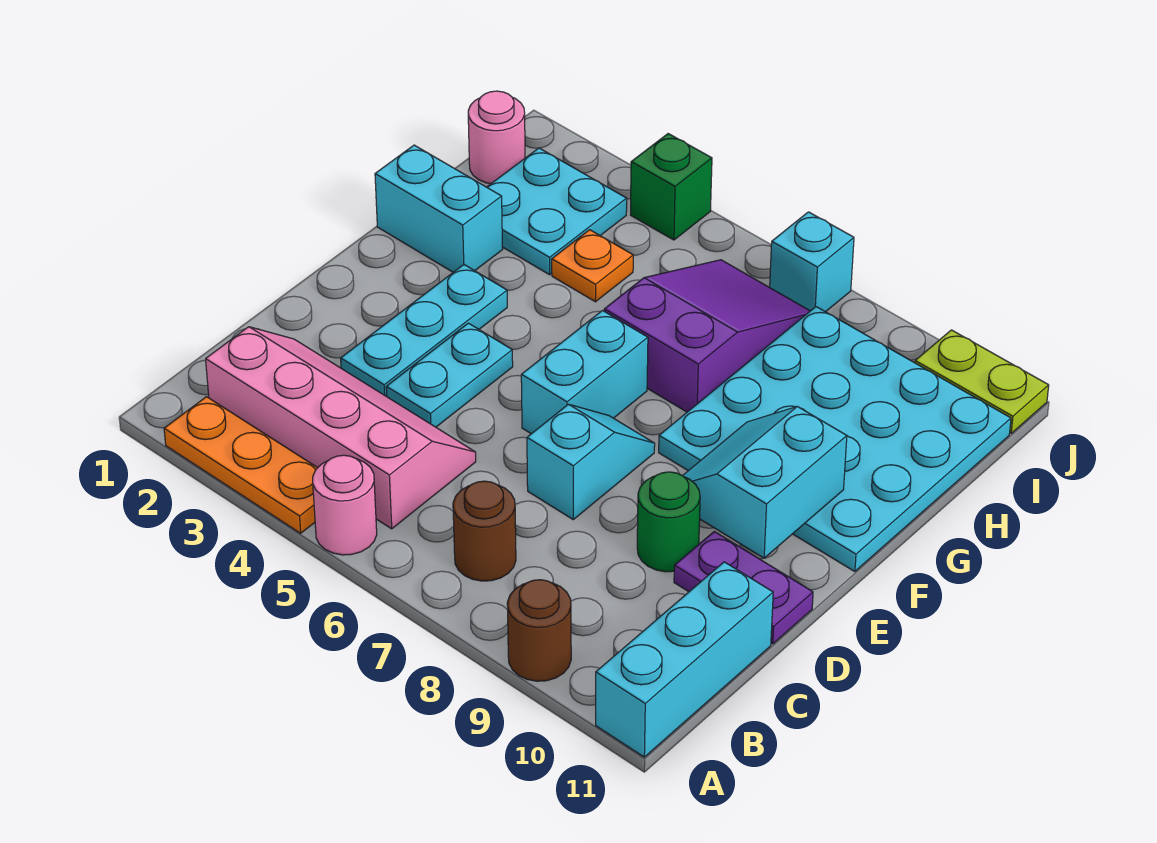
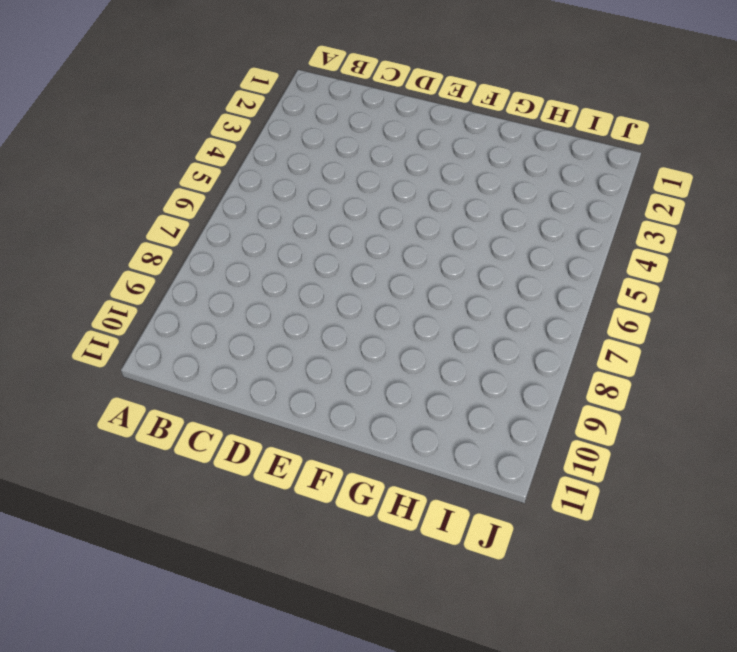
none -> orange 1x3 plate [164,397,317,533]
none -> pink 1x1 round brick [313,455,377,555]
none -> brown 1x1 round brick [507,580,571,681]

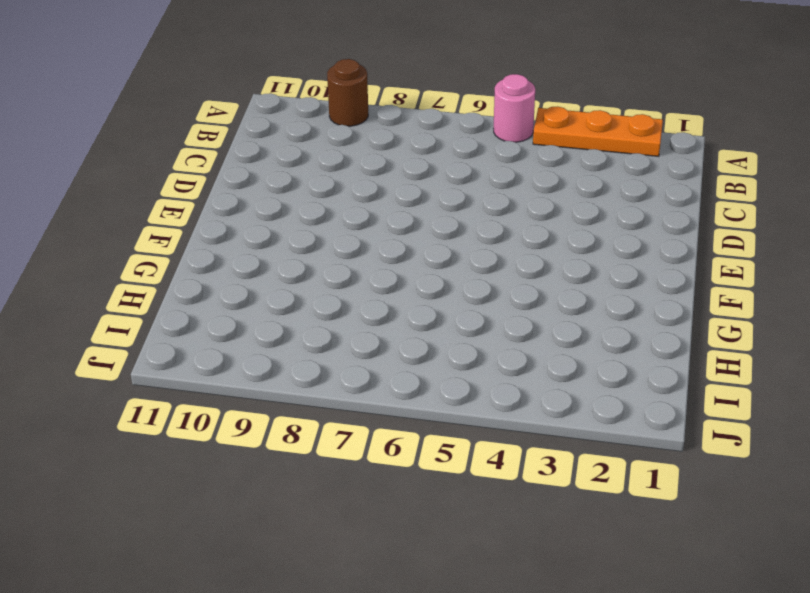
none -> cyan 1x3 brick [596,562,773,757]
none -> pink 2x4 slope [206,327,476,529]
none -> brown 1x1 round brick [453,481,516,581]

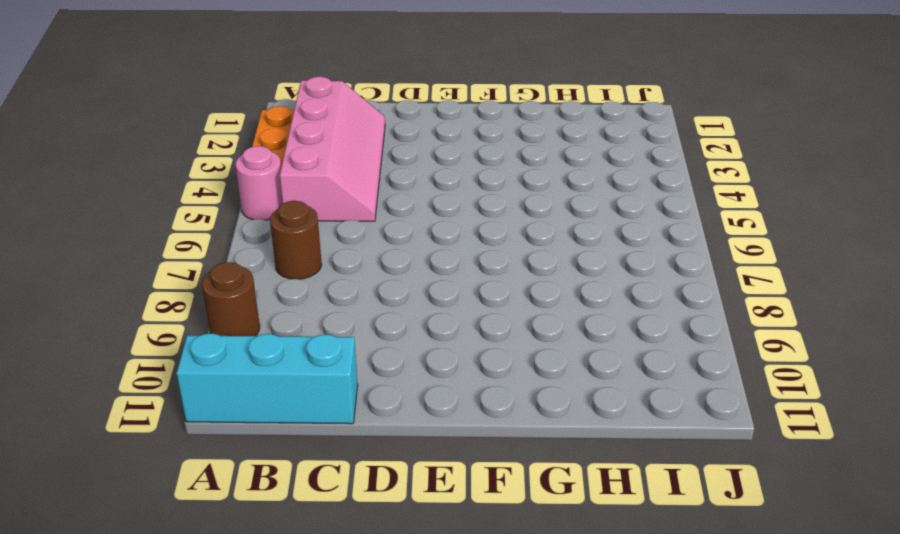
none -> cyan 1x3 plate [341,265,507,396]
none -> cyan 1x2 plate [386,323,513,427]
none -> cyan 1x2 slope [527,404,655,519]

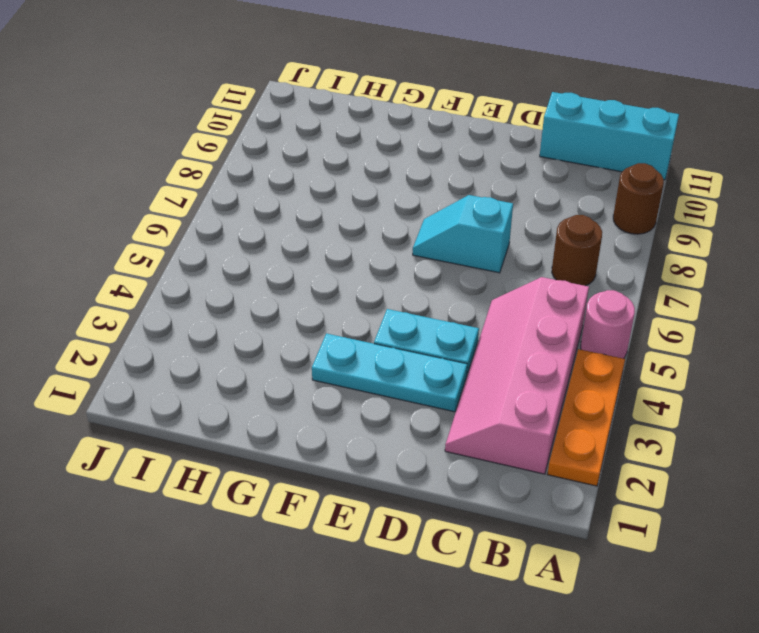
none -> green 1x1 round brick [637,472,700,572]
none -> purple 1x2 plate [674,532,813,644]
none -> cyan 1x2 brick [521,311,648,434]

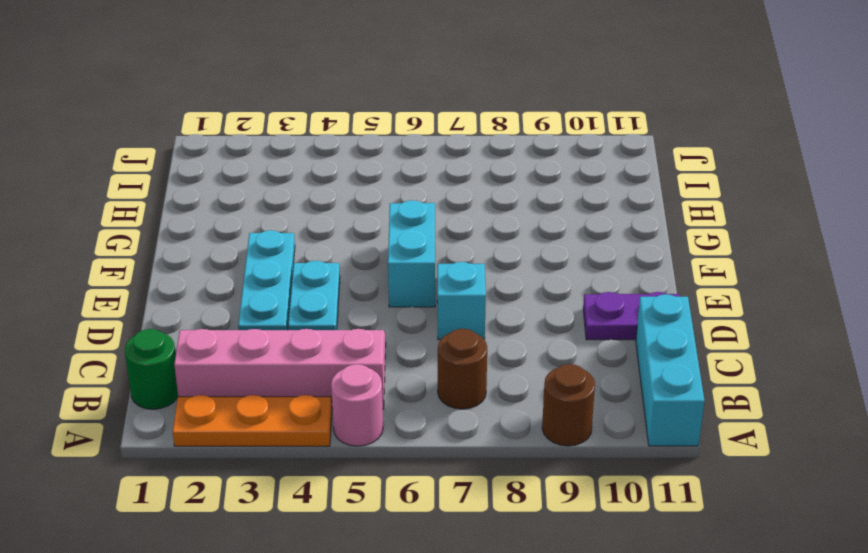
green 1x1 round brick [125,329,178,409] -> green 1x1 round brick moved to [637,472,700,572]
none -> cyan 4x4 plate [659,307,1011,572]
none -> cyan 1x2 brick [375,145,503,272]
none -> purple 2x3 slope [604,260,810,412]

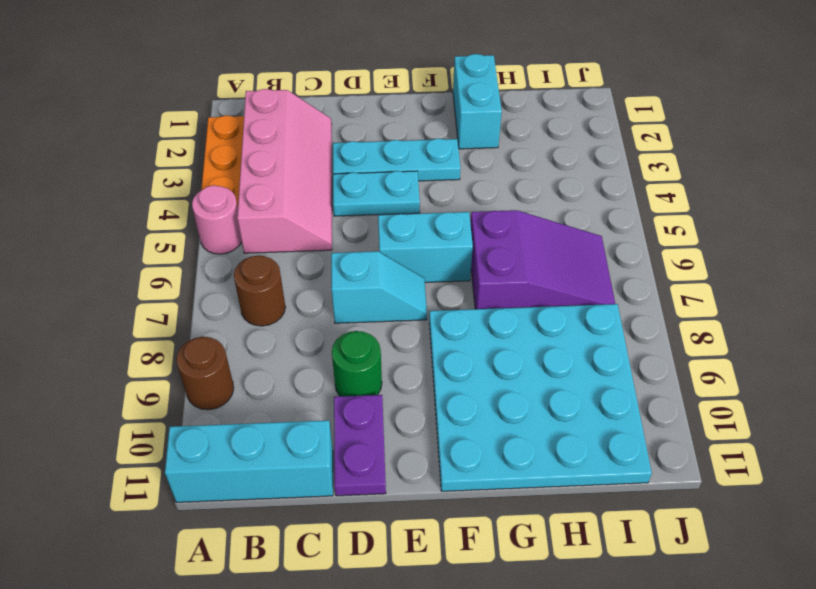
none -> cyan 2x2 plate [487,148,627,275]
none -> orange 1x1 plate [552,230,633,302]
none -> pink 1x1 round brick [468,91,525,184]

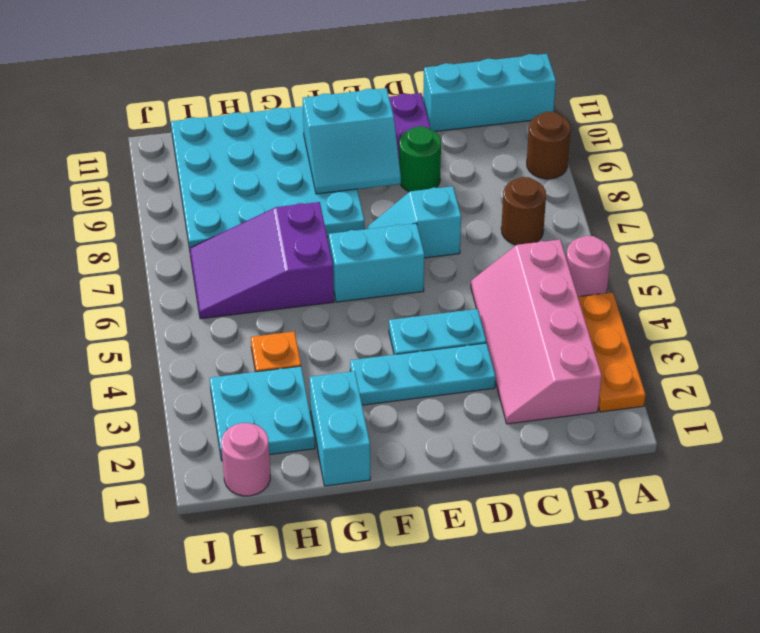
none -> green 1x1 brick [631,134,712,240]
none -> cyan 1x1 brick [770,212,854,312]
none -> lime 1x2 plate [915,330,1049,433]

